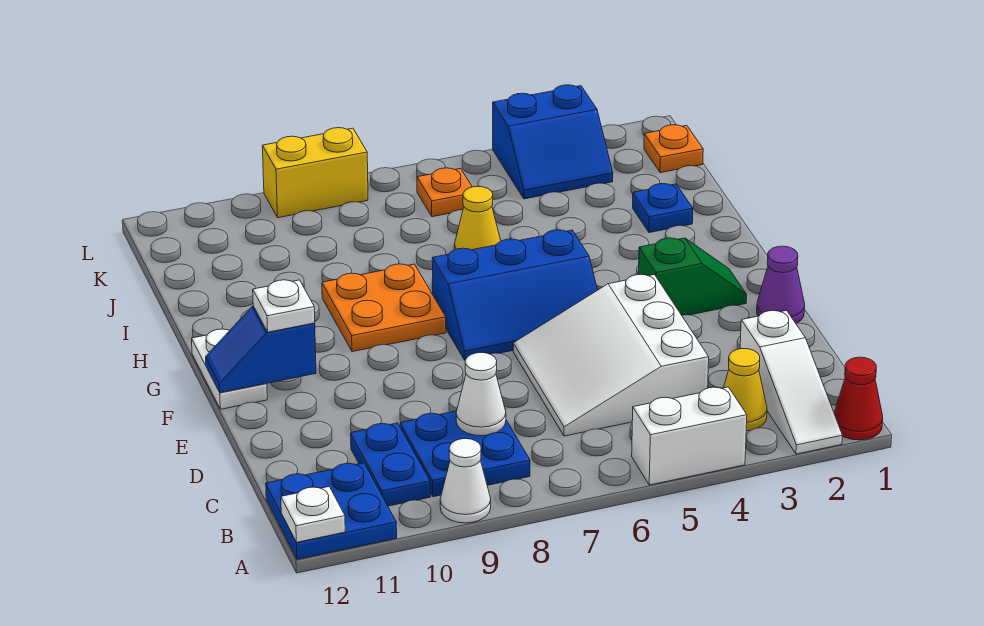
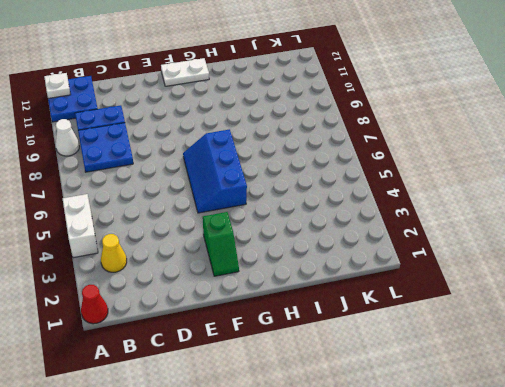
none -> white 1x3 slope [740,311,842,454]
none -> white 3x3 slope [513,274,709,436]
none -> purple 1x1 cone [757,246,805,323]

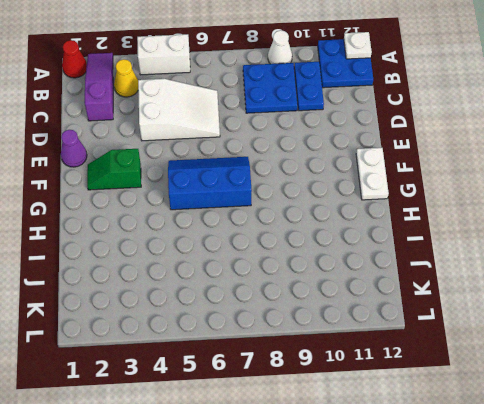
purple 1x3 slope [85,53,113,121] -> white 1x3 slope [740,311,842,454]
white 2x3 slope [138,79,220,141] -> white 3x3 slope [513,274,709,436]
none -> orange 2x2 plate [322,264,446,352]
none -> blue 1x1 plate [633,184,693,233]
none -> yellow 1x1 cone [454,186,501,250]

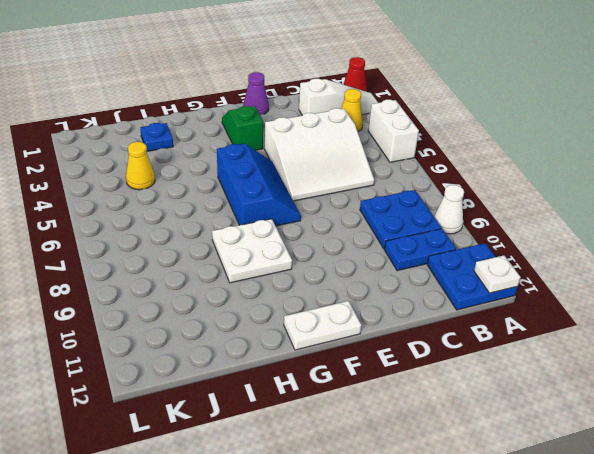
white 2x2 plate [212,219,292,283] -> orange 2x2 plate [322,264,446,352]
yellow 1x1 cone [126,142,155,190] -> yellow 1x1 cone moved to [454,186,501,250]
none -> orange 1x1 plate [644,125,703,173]
none -> blue 2x2 slope [493,85,613,199]
none -> orange 1x1 plate [417,168,472,217]

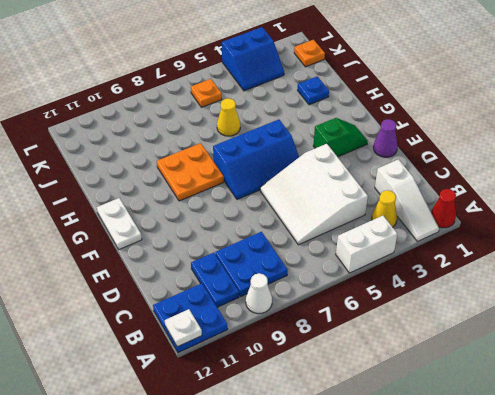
none -> yellow 1x2 brick [262,128,368,218]
none -> white 1x1 cone [456,353,506,436]
none -> blue 1x2 slope [205,306,316,393]

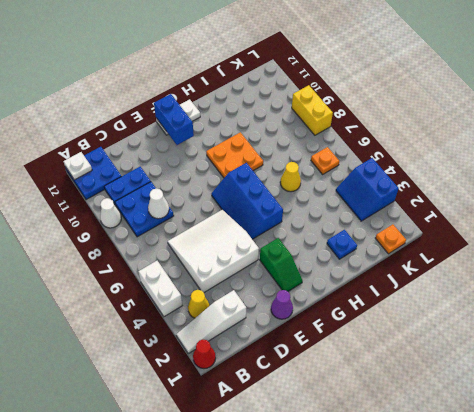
blue 1x2 brick [154,94,194,145] -> blue 1x2 slope [205,306,316,393]
none -> white 1x1 plate [253,280,315,332]

